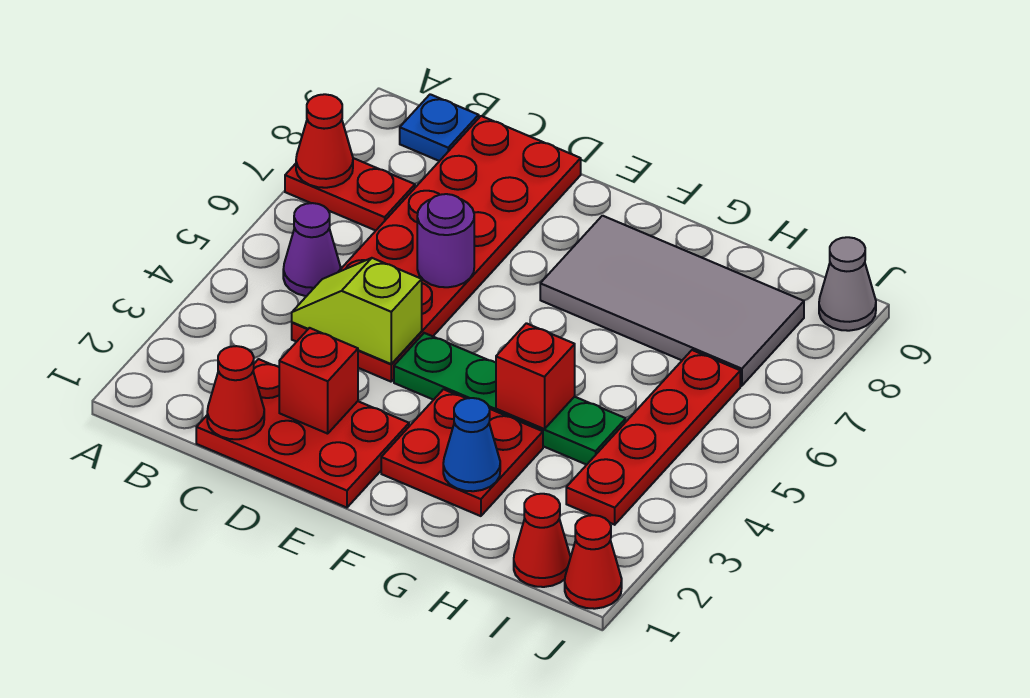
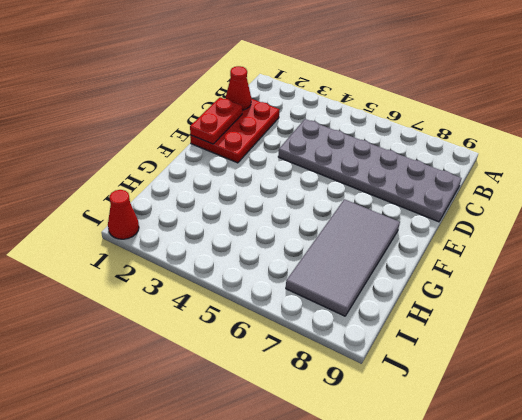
grey 2x6 plate [278,119,462,222] -> red 2x6 plate [292,116,581,382]
red 1x2 plate [190,97,242,144] -> red 1x2 plate moved to [285,158,415,230]
none -> purple 1x1 cone [283,203,341,296]
none -> blue 1x1 plate [400,94,479,161]
none -> green 1x4 plate [394,333,626,465]

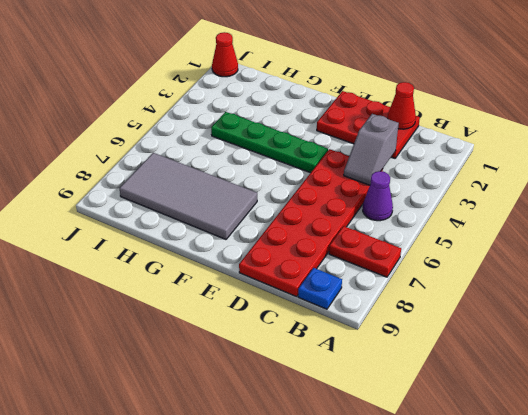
grey 1x2 slope [344,114,399,185] -> lime 1x2 slope [292,258,422,364]
none -> red 2x2 plate [381,389,543,516]
none -> red 1x1 cone [514,494,571,587]
none -> red 1x4 plate [566,350,740,525]

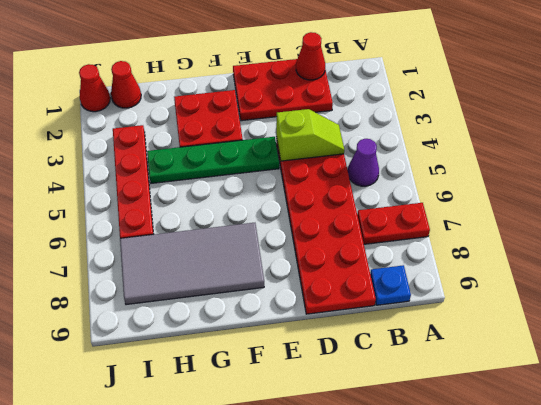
none -> grey 1x1 cone [819,237,876,331]
none -> red 1x1 cone [296,94,353,188]
none -> red 1x1 brick [279,328,358,434]

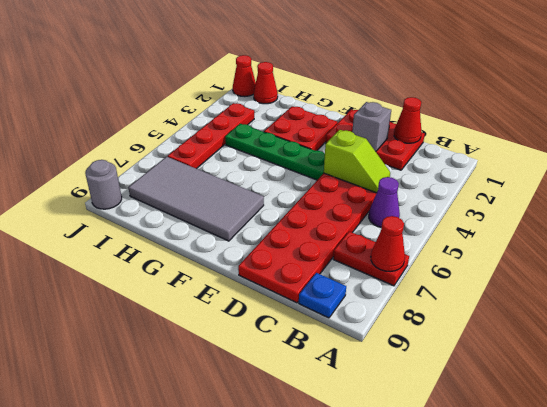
grey 1x1 brick [352,102,391,152] -> red 1x1 brick [279,328,358,434]
grey 1x1 round brick [85,160,122,209] -> grey 1x1 cone [819,237,876,331]
none -> purple 1x1 round brick [417,194,474,287]
none -> blue 1x1 cone [443,398,500,491]
none -> red 1x1 brick [496,323,575,429]

